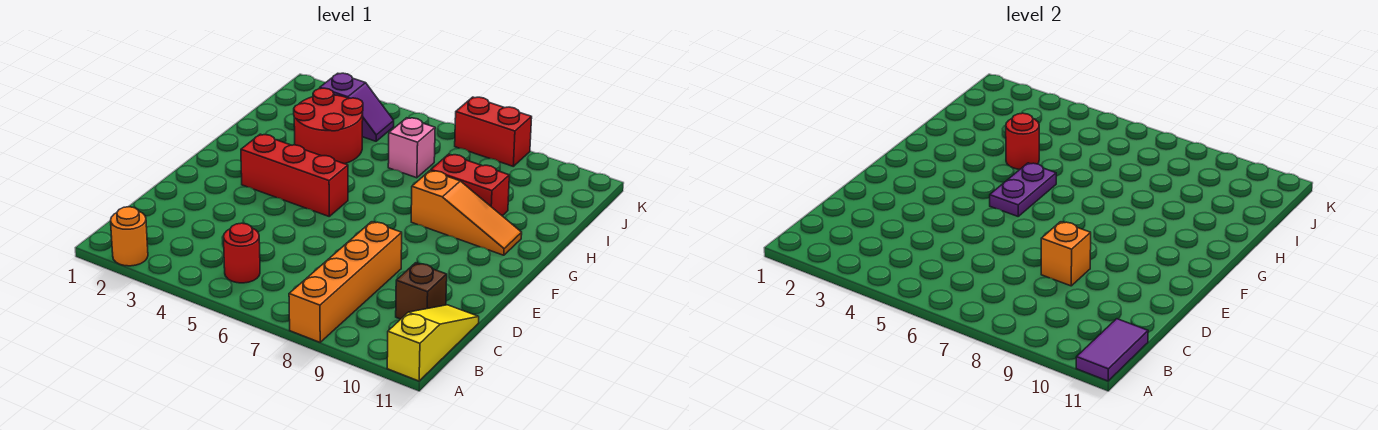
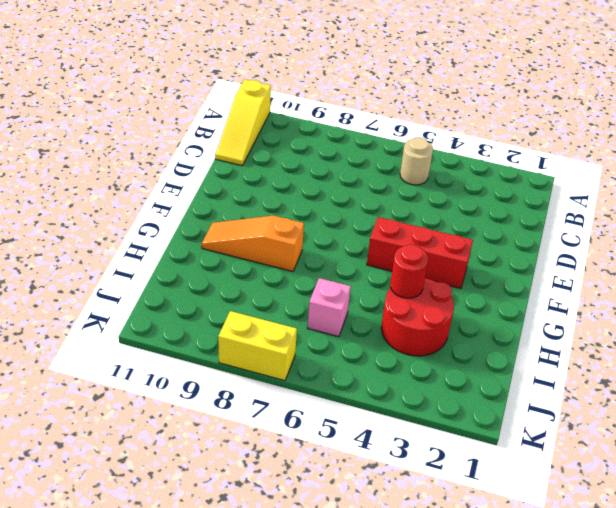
tan 1x1 round brick [400,137,433,185] -> red 1x1 round brick [224,223,260,283]
yellow 1x2 brick [218,311,297,381] -> red 1x2 brick [455,97,532,166]
none -> orange 1x1 round brick [111,207,148,266]
none -> orange 1x4 brick [289,222,402,342]
none -> brown 1x1 brick [396,263,447,319]

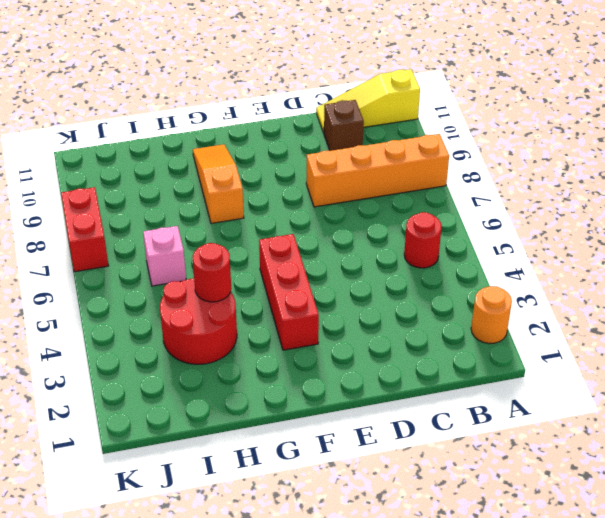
none -> red 1x2 brick [431,154,509,216]
none -> purple 1x2 slope [320,73,394,141]
none -> purple 1x2 tile [1076,319,1148,381]

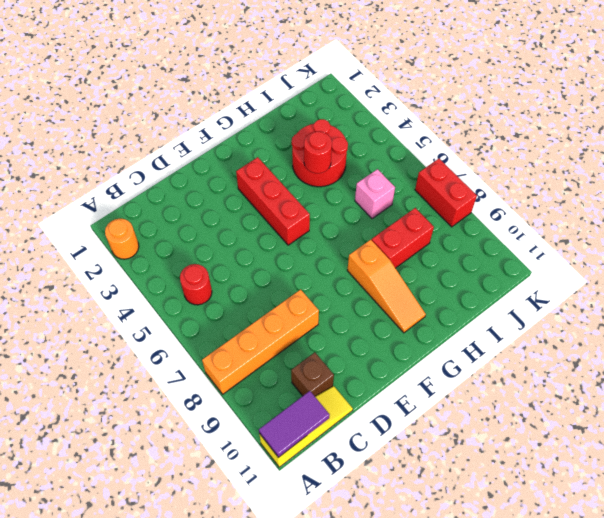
red 1x2 brick [372,208,434,268] -> red 1x2 brick turned to [431,154,509,216]
none -> purple 1x2 slope [320,73,394,141]
none -> orange 1x1 brick [1041,222,1091,286]
none -> purple 1x2 plate [990,163,1056,216]

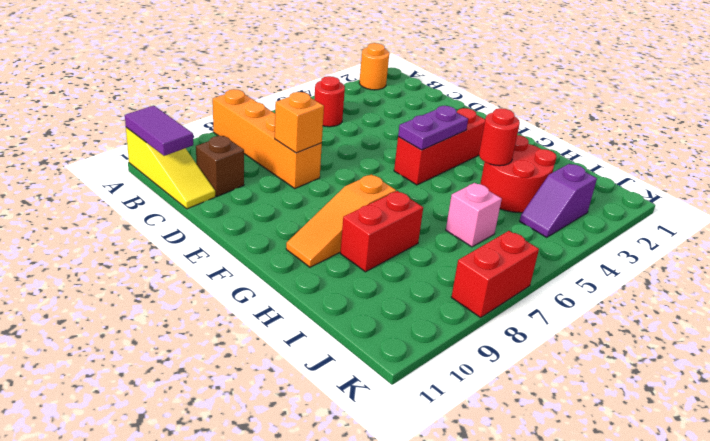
purple 1x2 plate [398,106,468,150] -> purple 1x2 plate turned to [990,163,1056,216]

